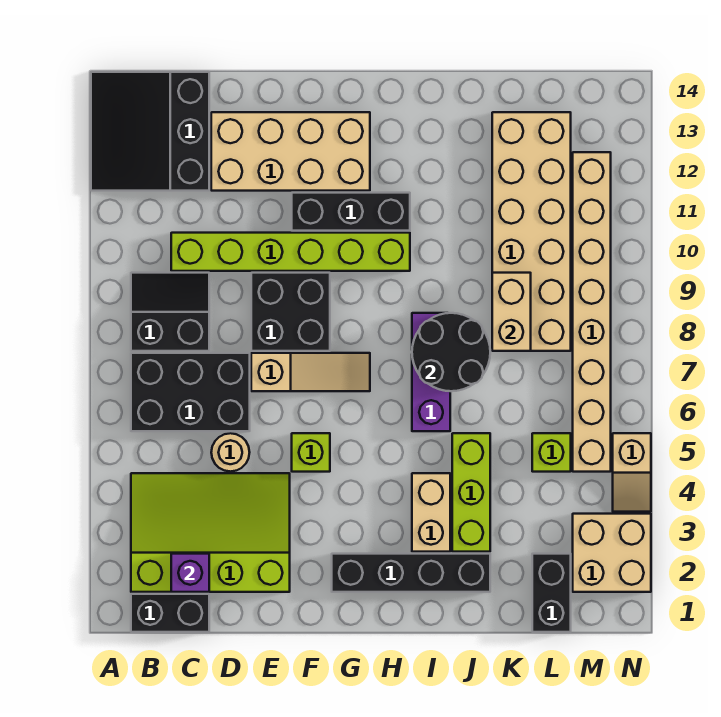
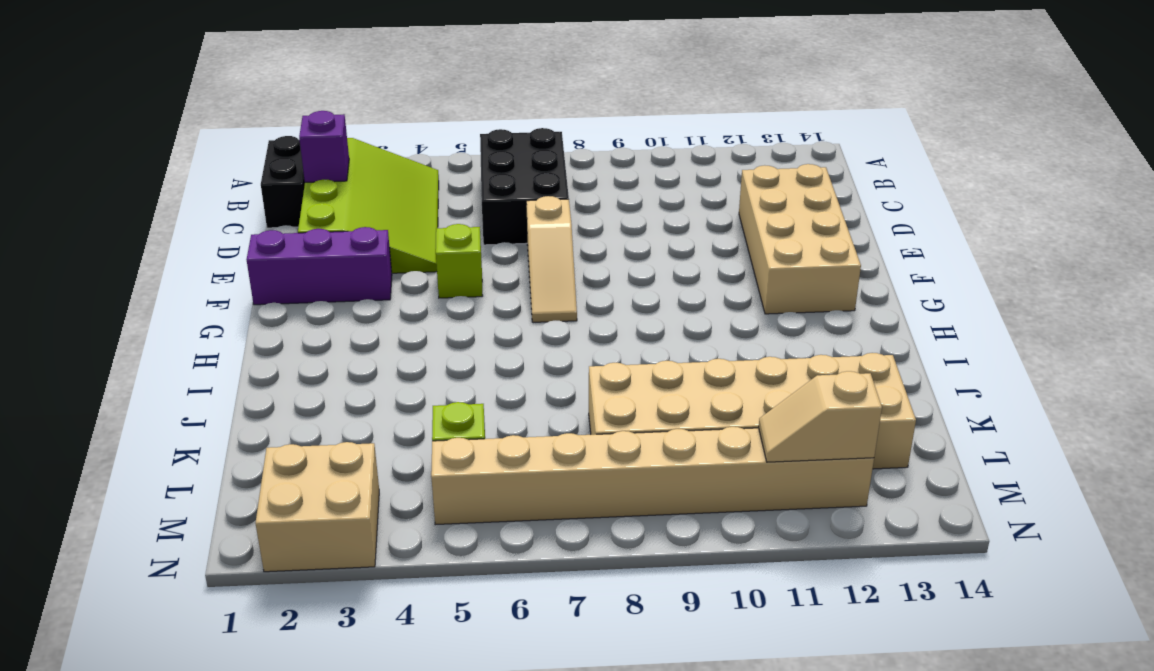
purple 1x3 brick [247,227,392,305] -> purple 1x3 brick moved to [412,313,450,431]
tan 1x2 slope [759,371,882,462] -> tan 1x2 slope moved to [613,433,651,512]
none -> black 3x3 slope [91,72,209,191]
none -> black 2x2 slope [131,273,209,351]
none -> lime 1x6 brick [171,233,410,271]

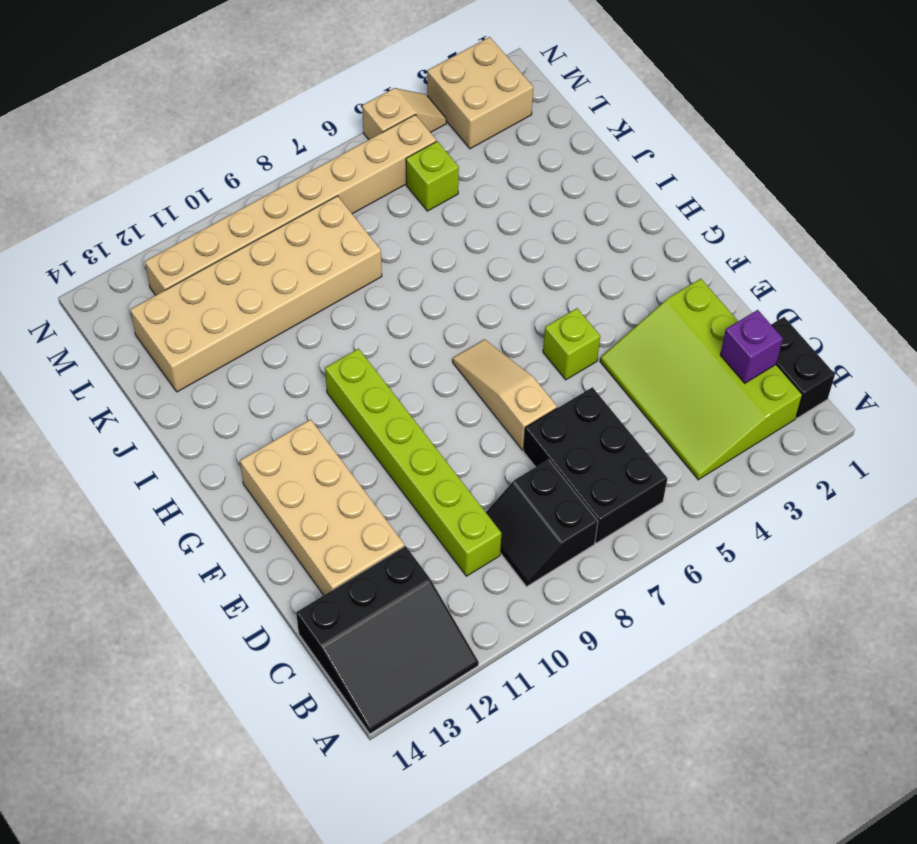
none -> tan 1x1 round brick [211,433,250,472]
none -> black 2x2 brick [251,273,330,351]
none -> black 1x3 brick [292,193,410,231]

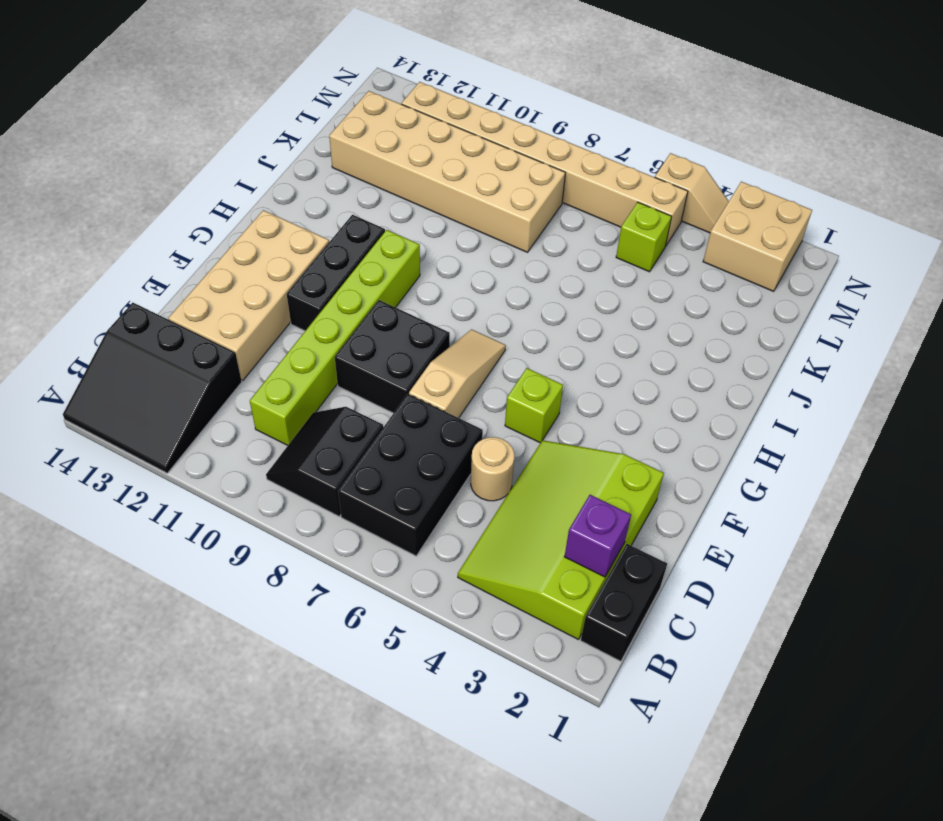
none -> black 1x4 brick [332,554,490,592]
none -> tan 1x2 brick [412,473,450,552]
none -> purple 1x3 brick [412,313,450,431]

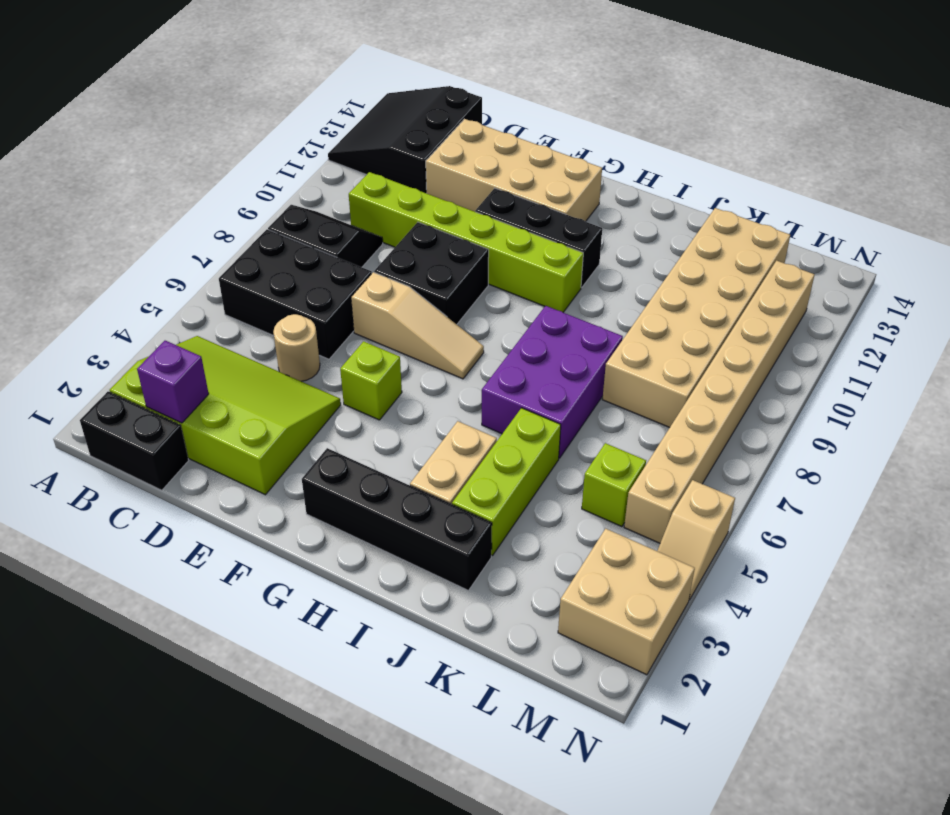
purple 2x3 brick [482,306,623,458] -> purple 1x3 brick [412,313,450,431]
none -> black 1x2 brick [532,554,571,632]
none -> black 2x2 round brick [412,313,490,391]
none -> tan 1x2 brick [492,273,531,351]

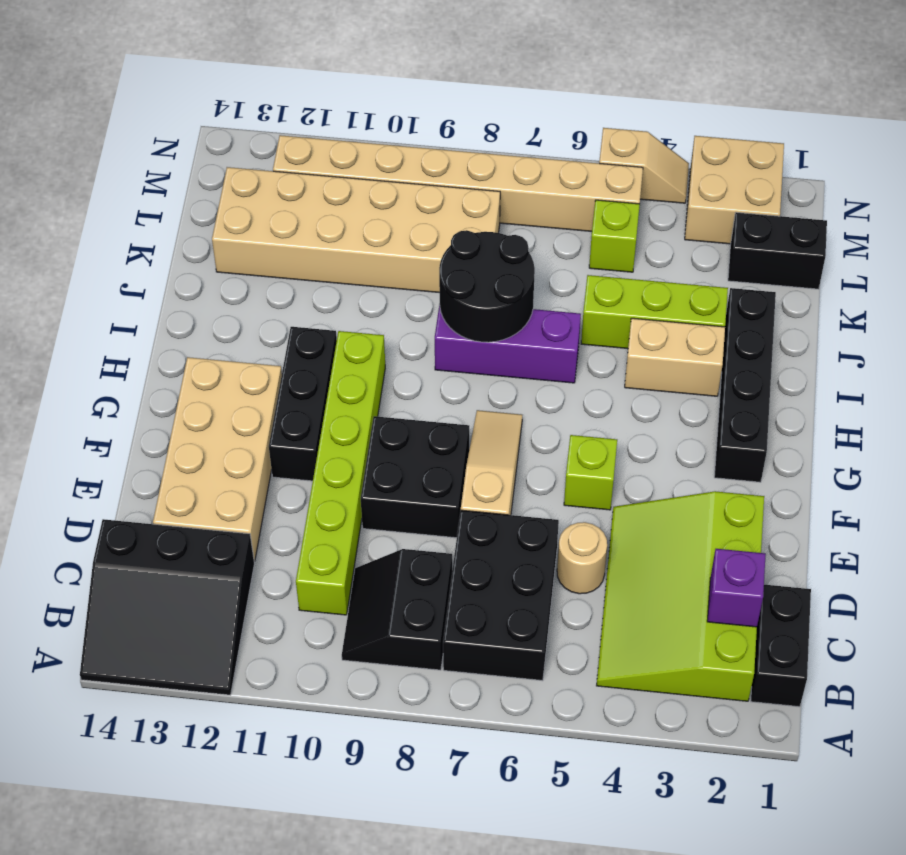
none -> tan 1x2 brick [492,273,531,351]

